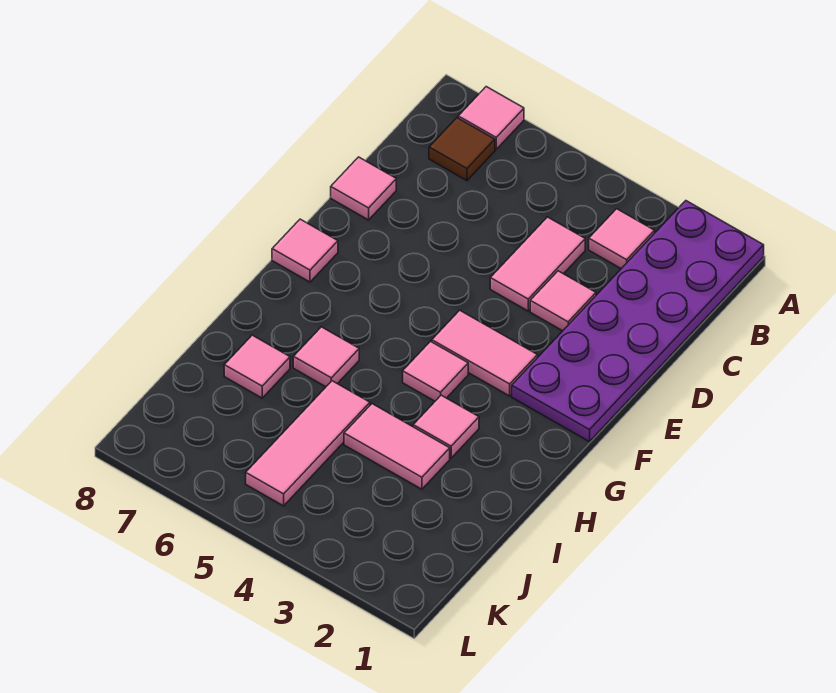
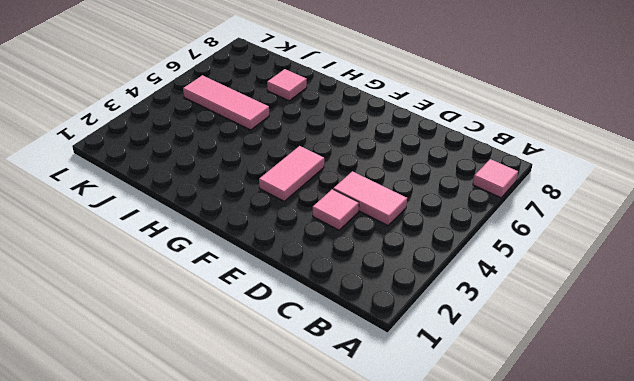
none -> purple 2x6 plate [512,201,764,442]
none -> pink 1x1 tile [589,209,655,269]
none -> brown 1x1 tile [429,118,495,180]

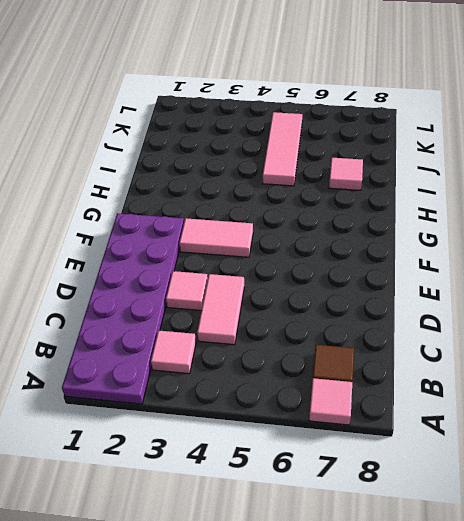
none -> pink 1x1 tile [331,157,396,220]
none -> pink 1x1 tile [272,219,338,282]
none -> pink 1x1 tile [403,341,468,401]

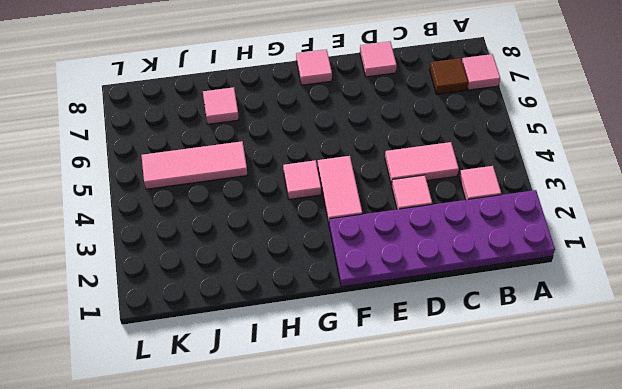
none -> pink 1x1 tile [413,395,479,458]
none -> pink 1x1 tile [293,327,359,387]
none -> pink 1x2 tile [344,404,450,489]

